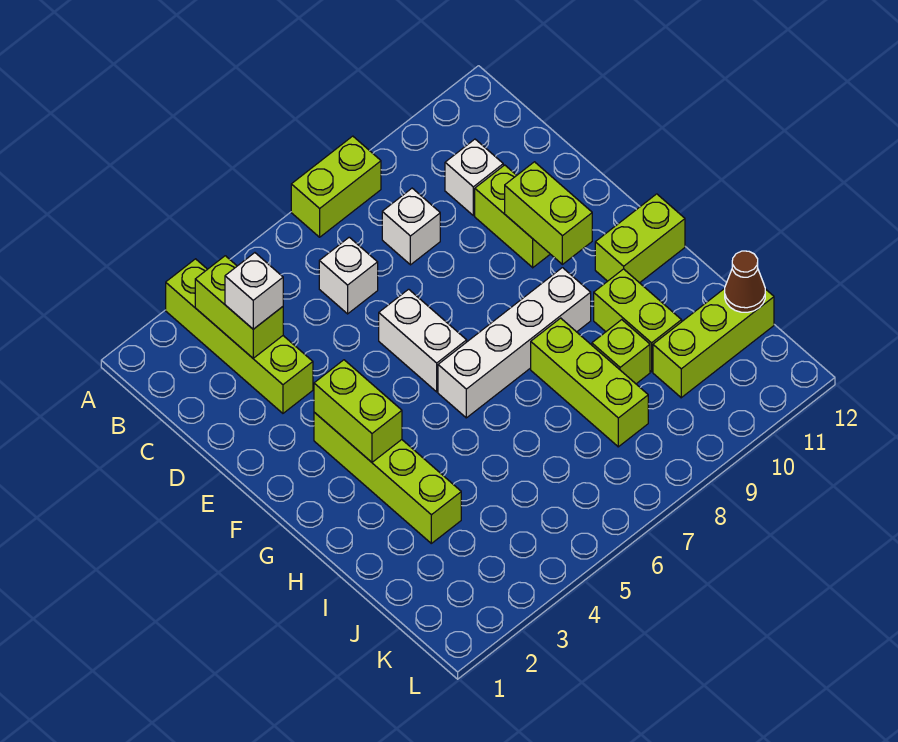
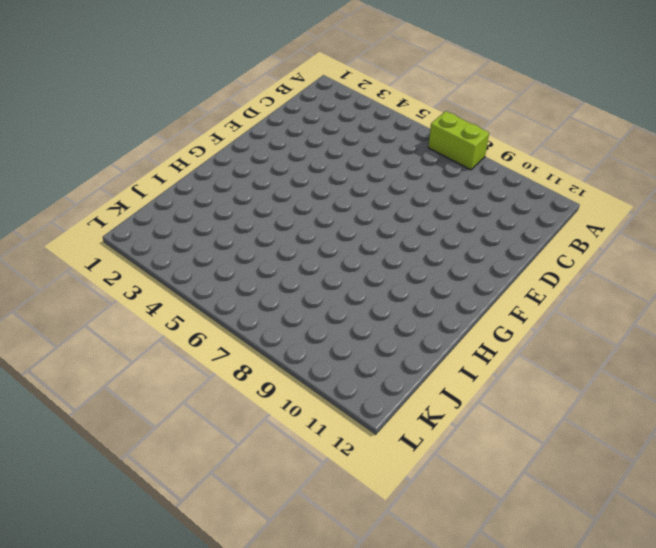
none -> lime 1x4 brick [166,259,313,413]
none -> white 1x1 brick [319,237,378,314]
none -> white 1x1 brick [382,188,440,265]

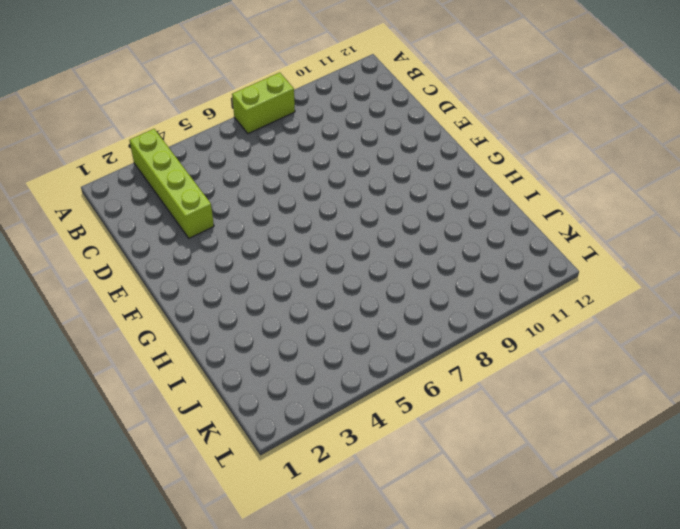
none -> white 1x1 brick [319,237,378,314]
none -> white 1x1 brick [382,188,440,265]
none -> white 1x1 brick [445,139,503,216]

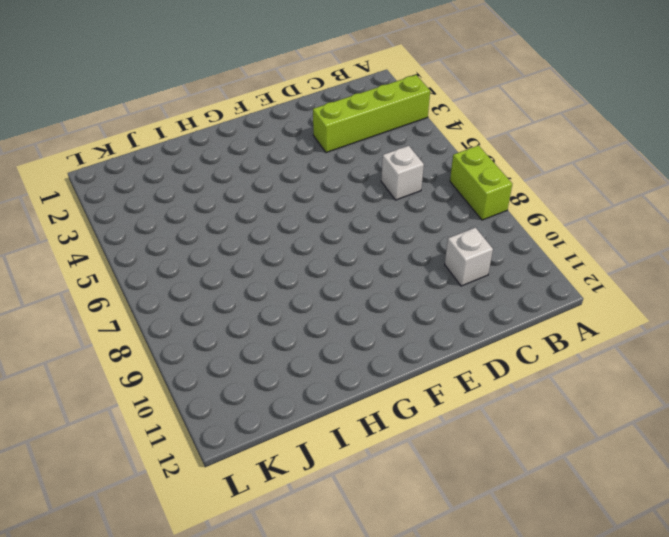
none -> white 1x1 brick [382,188,440,265]
none -> lime 1x2 brick [475,165,550,268]
none -> white 1x2 brick [379,289,467,392]

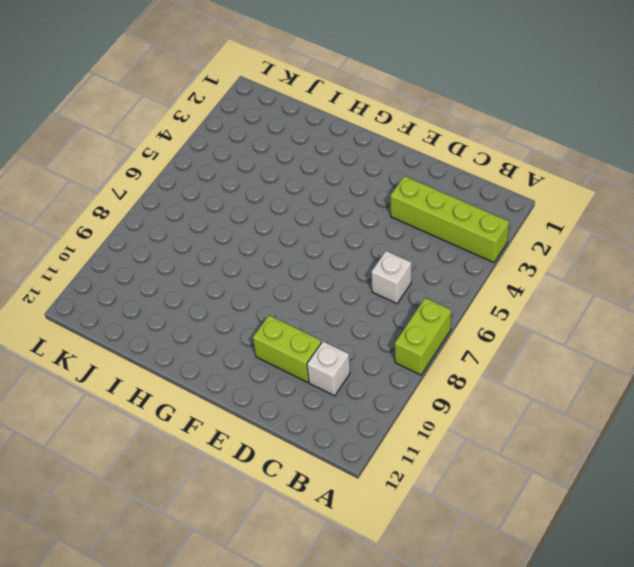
none -> white 1x1 brick [382,188,440,265]
none -> white 1x2 brick [379,289,467,392]
none -> lime 1x4 brick [314,412,461,543]

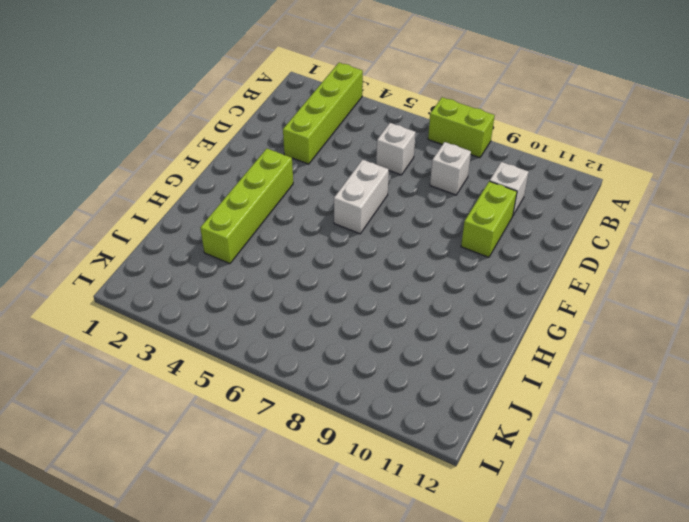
none -> white 1x4 brick [438,268,591,418]
none -> lime 1x2 brick [595,194,685,283]
none -> lime 1x3 brick [531,318,648,447]

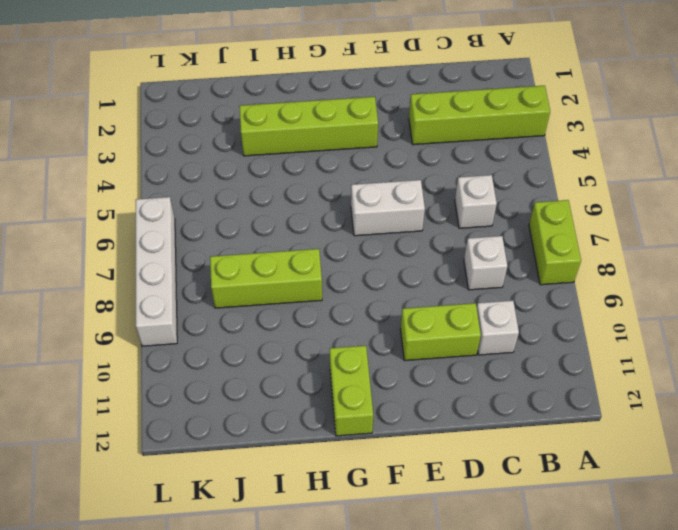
white 1x4 brick [136,197,177,346] -> white 1x4 brick moved to [438,268,591,418]
none -> lime 1x2 brick [594,269,682,372]
none -> lime 1x1 brick [592,320,650,384]
none -> lime 1x3 brick [653,288,774,398]

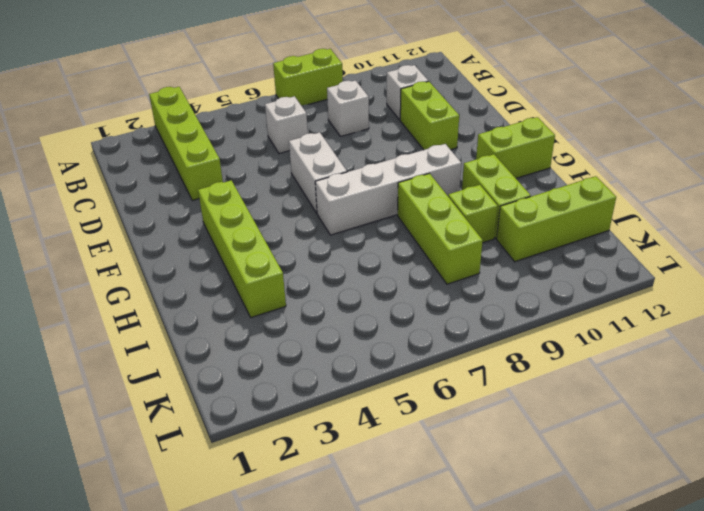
none -> lime 1x2 brick [195,256,283,358]
none -> lime 1x2 brick [505,162,592,264]
none -> lime 1x2 brick [314,360,402,462]

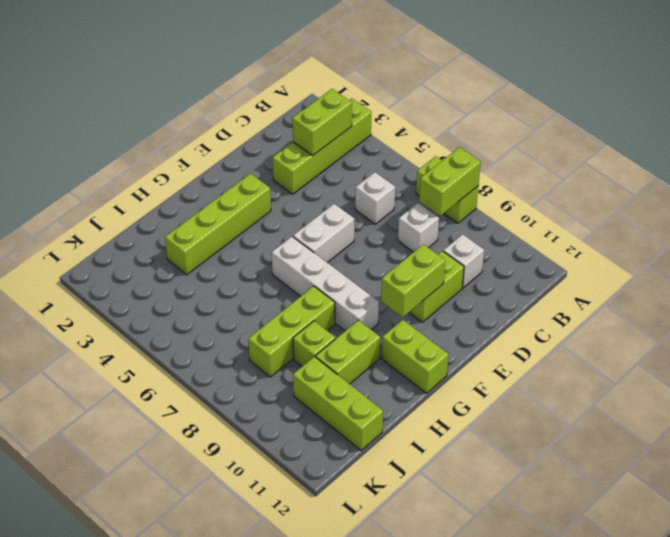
lime 1x2 brick [419,147,481,216] -> lime 1x2 brick moved to [314,360,402,462]
none -> brown 1x1 cone [725,251,765,312]
none -> white 1x1 brick [225,253,283,329]

